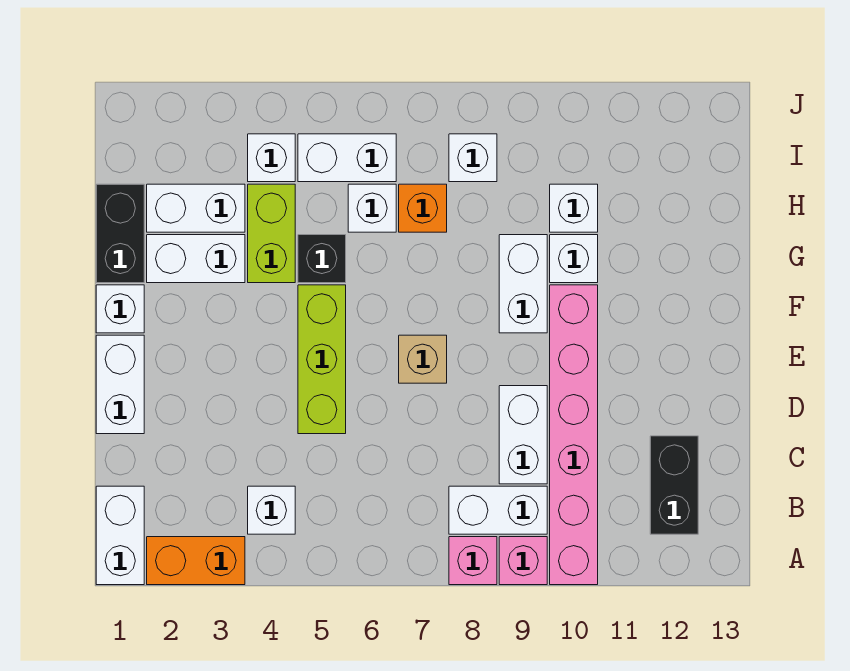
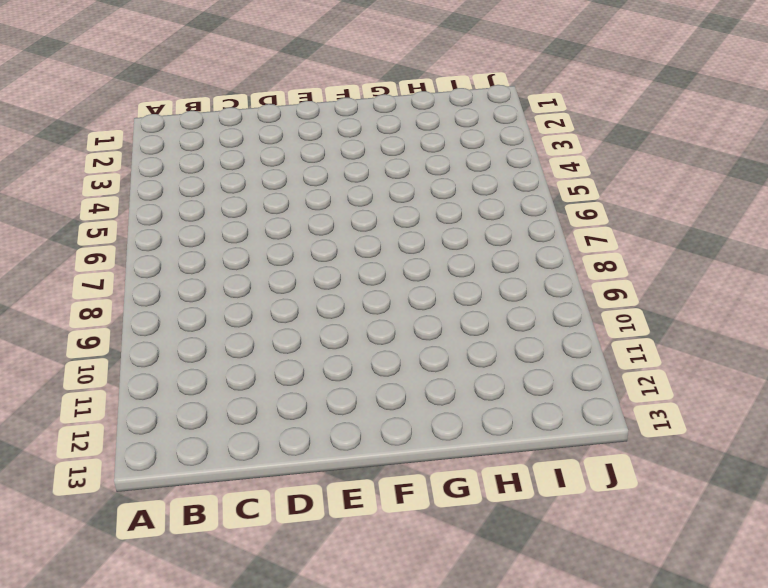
none -> white 1x2 brick [96,486,144,585]
none -> orange 1x2 brick [147,537,245,585]
none -> pink 1x1 brick [449,537,497,585]

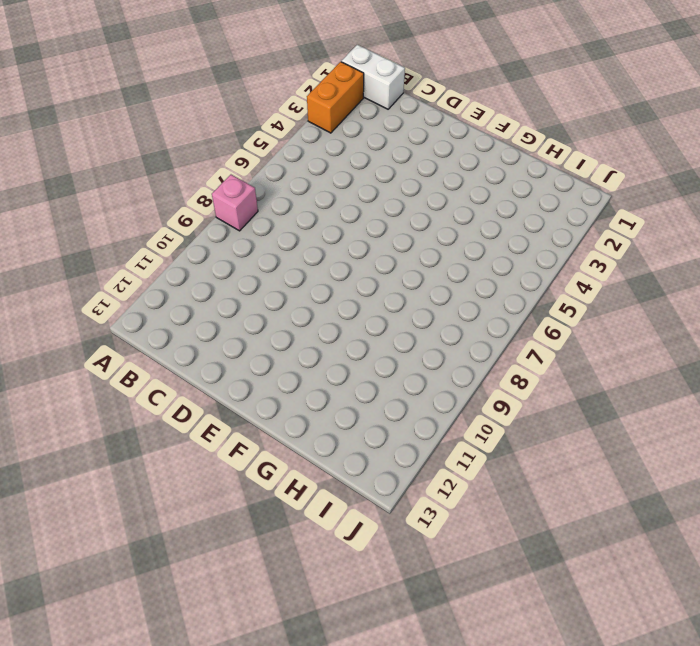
none -> pink 1x1 brick [499,537,547,585]
none -> pink 1x6 brick [550,285,598,585]
none -> white 1x1 brick [248,486,295,534]

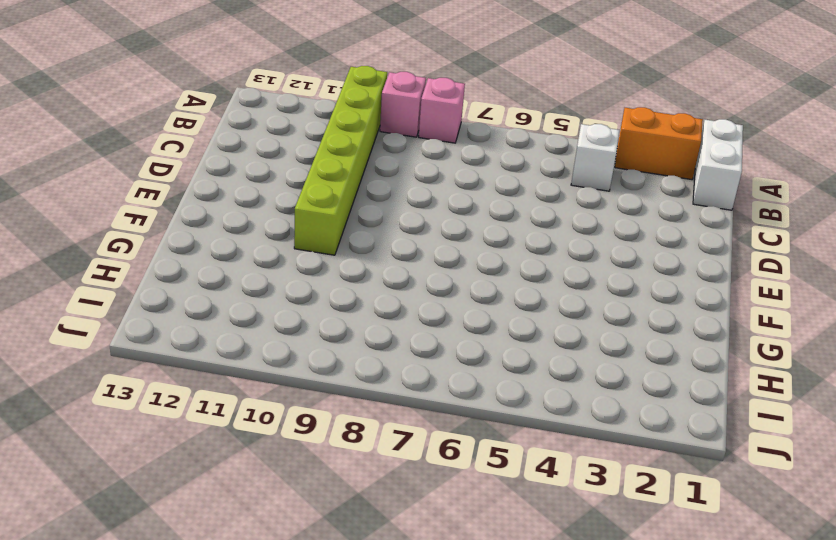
lime 1x6 brick [294,66,387,255] -> pink 1x6 brick [550,285,598,585]
none -> white 1x2 brick [449,486,547,534]
none -> black 1x2 brick [650,436,698,534]
none -> white 1x2 brick [499,386,547,484]

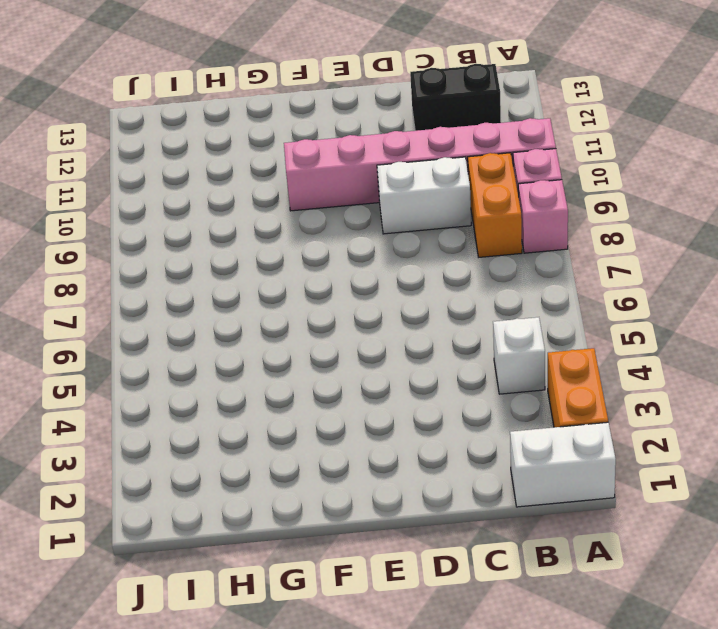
orange 1x2 brick [468,153,522,257] -> white 1x2 brick [449,486,547,534]
none -> white 1x2 brick [96,335,144,434]
none -> lime 1x3 brick [298,285,346,434]
none -> tan 1x1 brick [399,335,447,383]

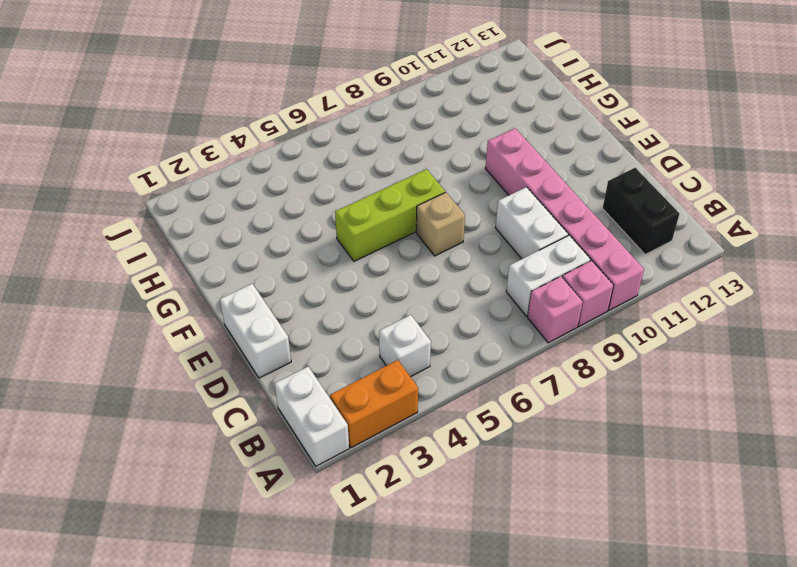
lime 1x3 brick [335,169,445,261] -> lime 1x3 brick turned to [298,285,346,434]
none -> white 1x1 brick [96,285,144,333]
none -> white 1x2 brick [499,235,547,333]
none -> black 1x2 brick [96,184,144,283]

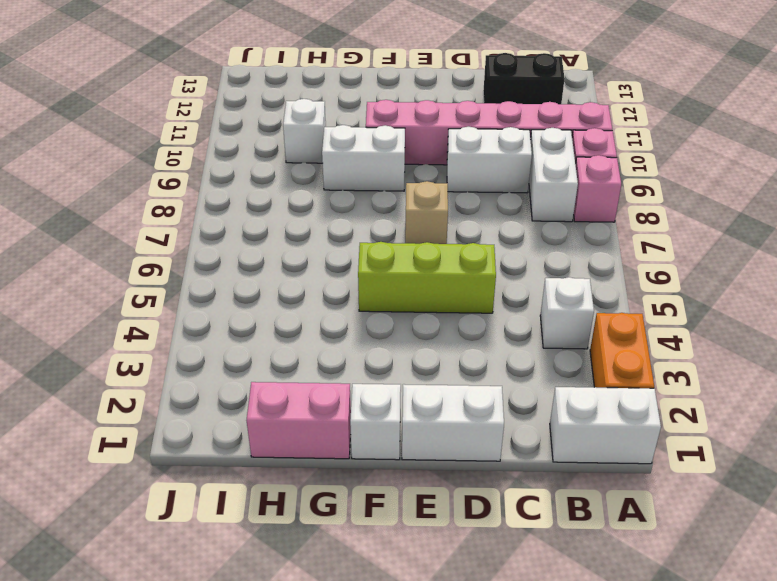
pink 1x2 brick [247,382,351,459] -> black 1x2 brick [96,184,144,283]
none -> white 1x2 brick [147,235,245,283]
none -> lime 1x2 brick [248,184,295,283]
none -> black 1x1 brick [298,235,346,283]

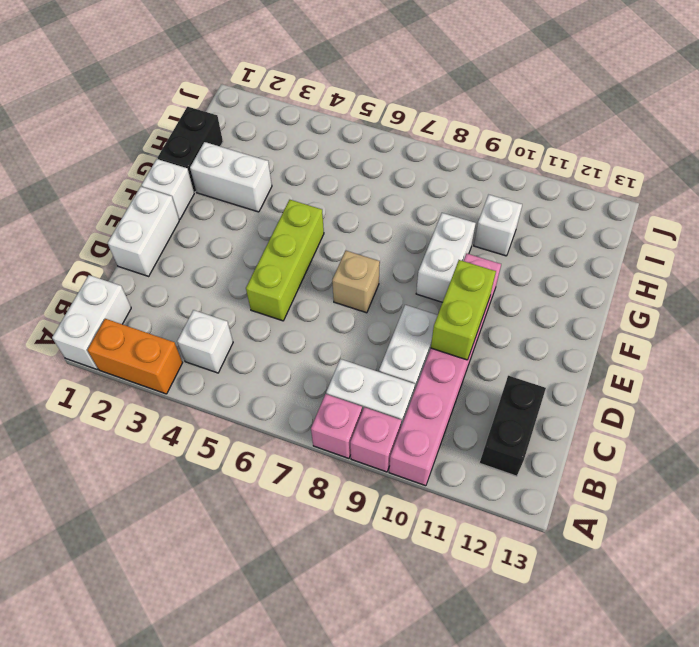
lime 1x2 brick [431,260,496,360] -> lime 1x2 brick moved to [248,184,295,283]
none -> black 1x1 brick [298,235,346,283]
none -> white 1x1 brick [550,235,598,283]
none -> white 1x2 brick [147,184,245,232]

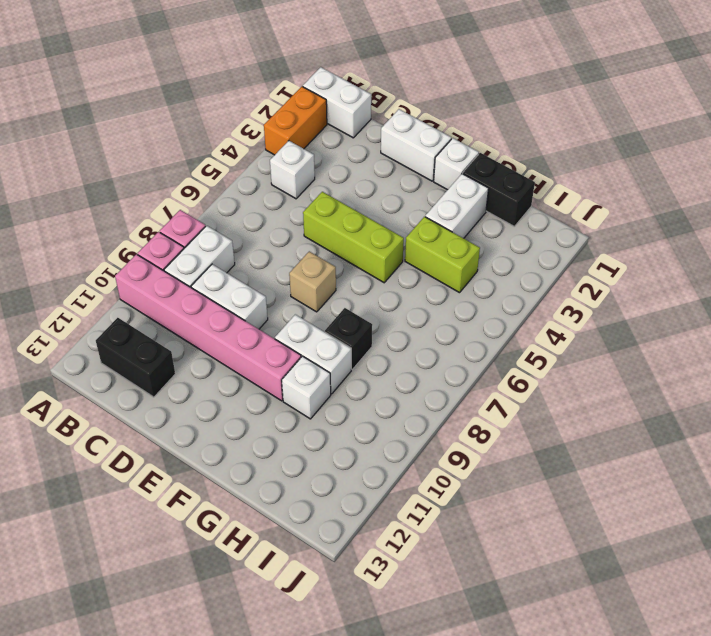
black 1x1 brick [325,308,372,369] -> black 1x1 brick moved to [298,235,346,283]
none -> white 1x2 brick [147,184,245,232]
none -> white 1x1 brick [348,184,396,232]
none -> orange 1x1 brick [399,184,447,232]

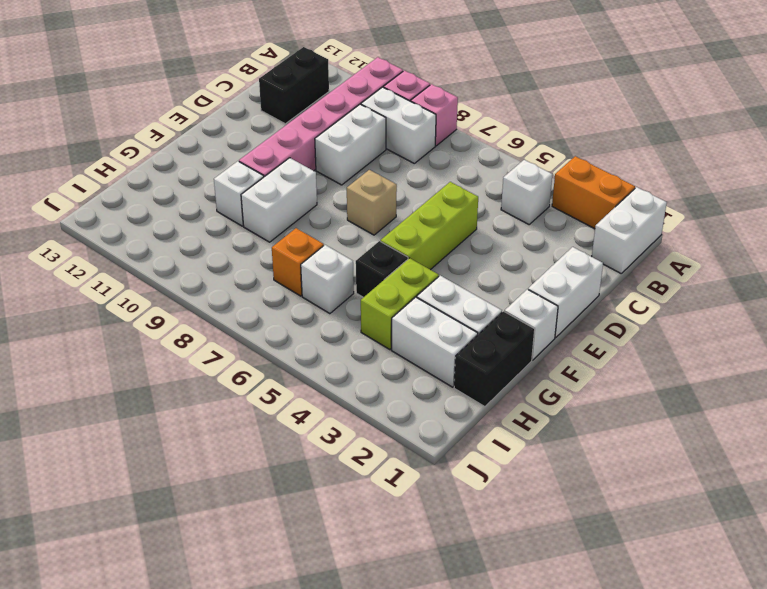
none -> white 1x1 brick [550,184,598,232]
none -> white 1x1 brick [248,134,295,182]
none -> white 1x2 brick [298,134,396,182]

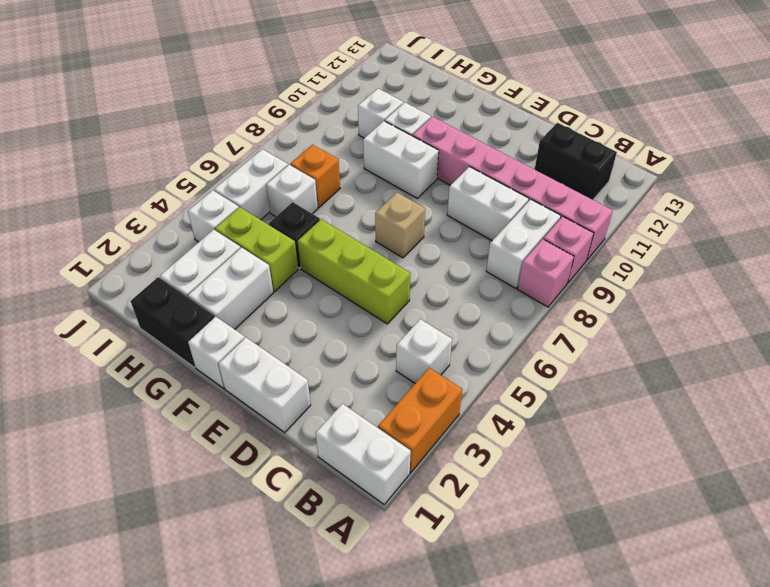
none -> white 1x1 brick [449,134,497,182]

